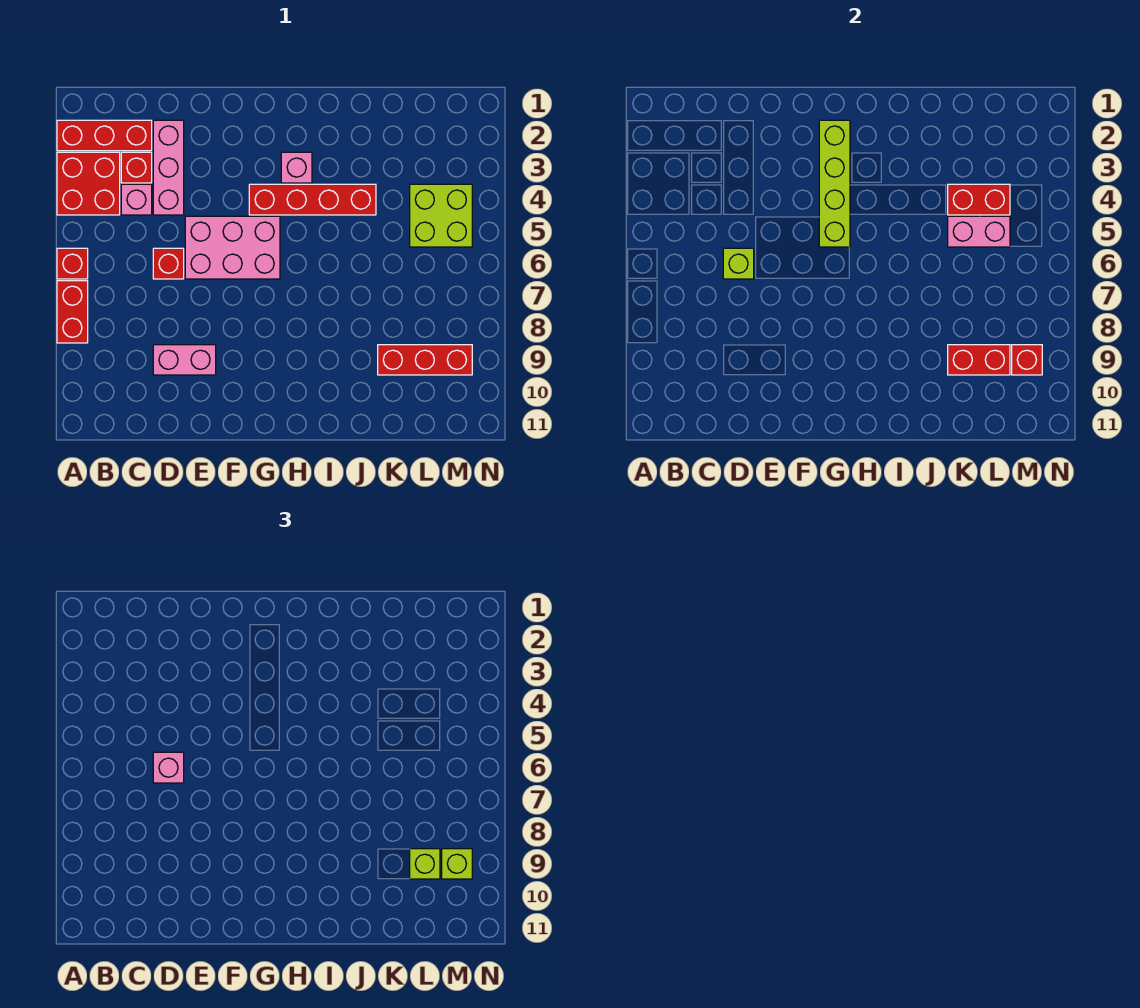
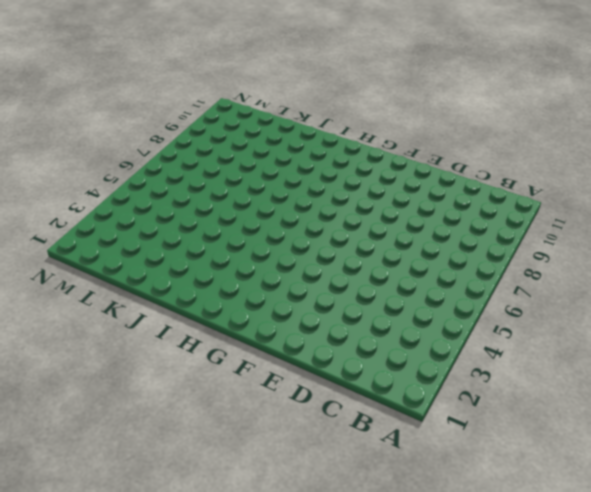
none -> red 1x3 brick [57,120,152,151]
none -> red 2x2 brick [57,152,120,215]
none -> red 1x1 brick [57,248,88,279]

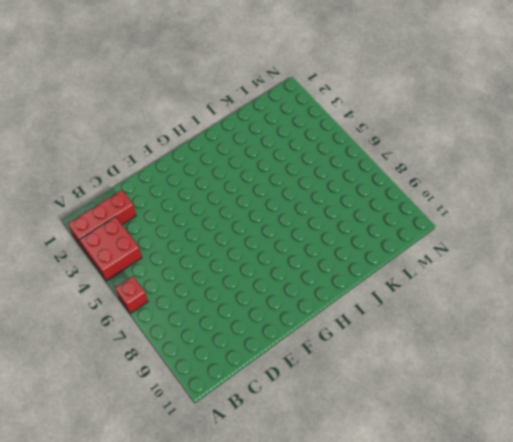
none -> red 1x2 brick [57,281,88,343]
none -> red 1x1 brick [121,152,152,183]
none -> pink 1x1 brick [121,184,152,215]

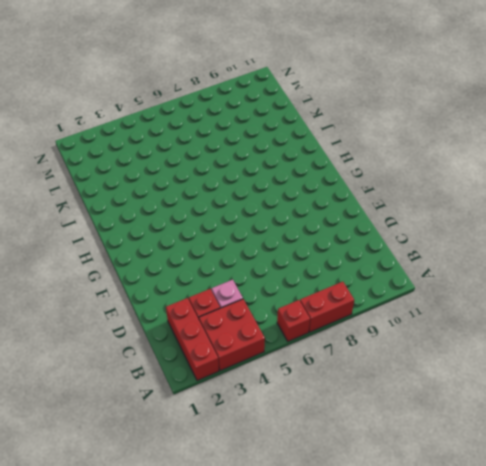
none -> pink 1x3 brick [153,120,184,215]
none -> red 1x1 brick [153,248,184,279]
none -> pink 1x2 brick [153,345,216,375]

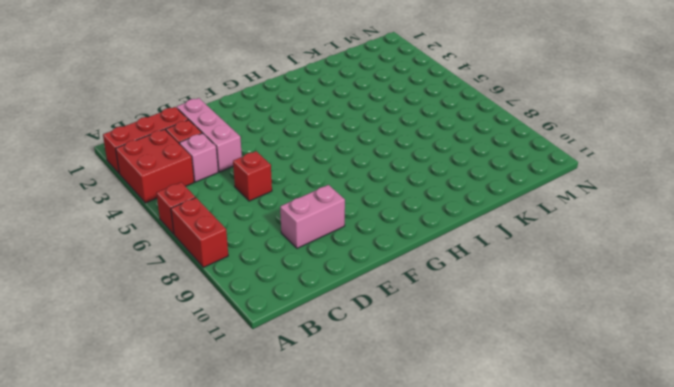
none -> pink 2x3 brick [185,216,280,279]
none -> red 1x4 brick [249,184,376,215]
none -> pink 1x1 brick [281,152,312,183]

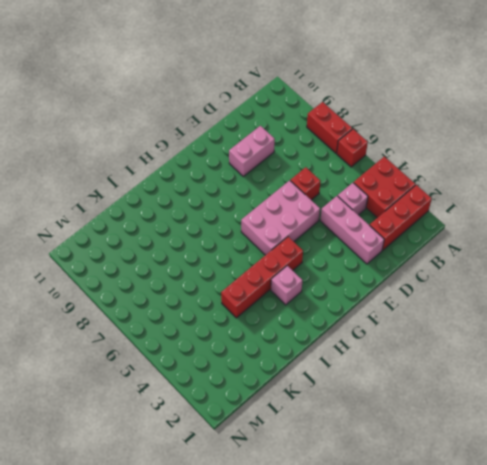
none -> red 1x1 brick [121,152,152,183]
none -> red 1x3 brick [378,345,472,375]
none -> lime 2x2 brick [410,184,472,247]

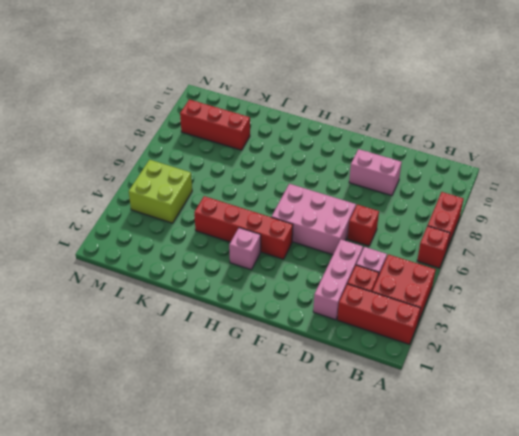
none -> lime 1x1 brick [723,248,754,279]
none -> lime 1x4 brick [819,120,850,247]
none -> red 1x2 brick [948,184,1010,215]

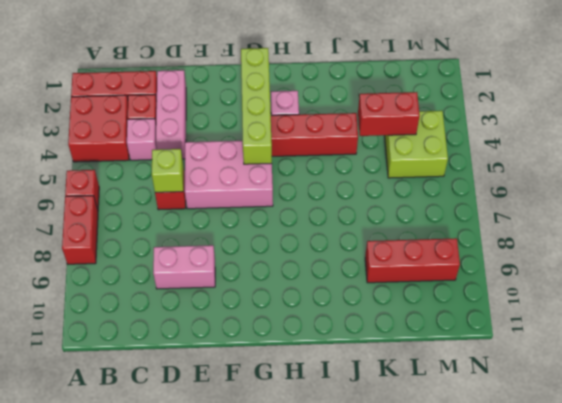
none -> pink 1x2 brick [948,216,1010,247]
none -> red 1x2 brick [948,345,1010,375]
none -> red 1x1 brick [1012,345,1042,375]

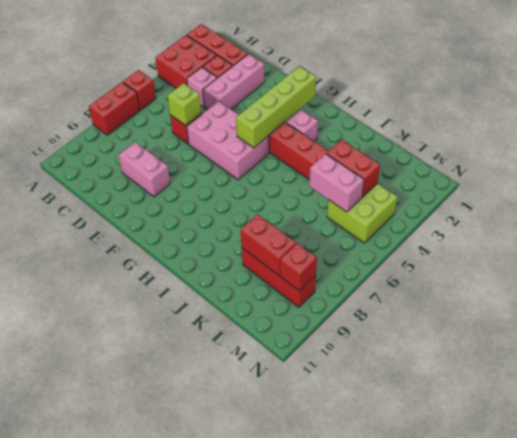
none -> pink 1x1 brick [153,752,184,783]
none -> lime 1x1 brick [410,849,440,879]
none -> lime 1x1 brick [442,849,472,879]

